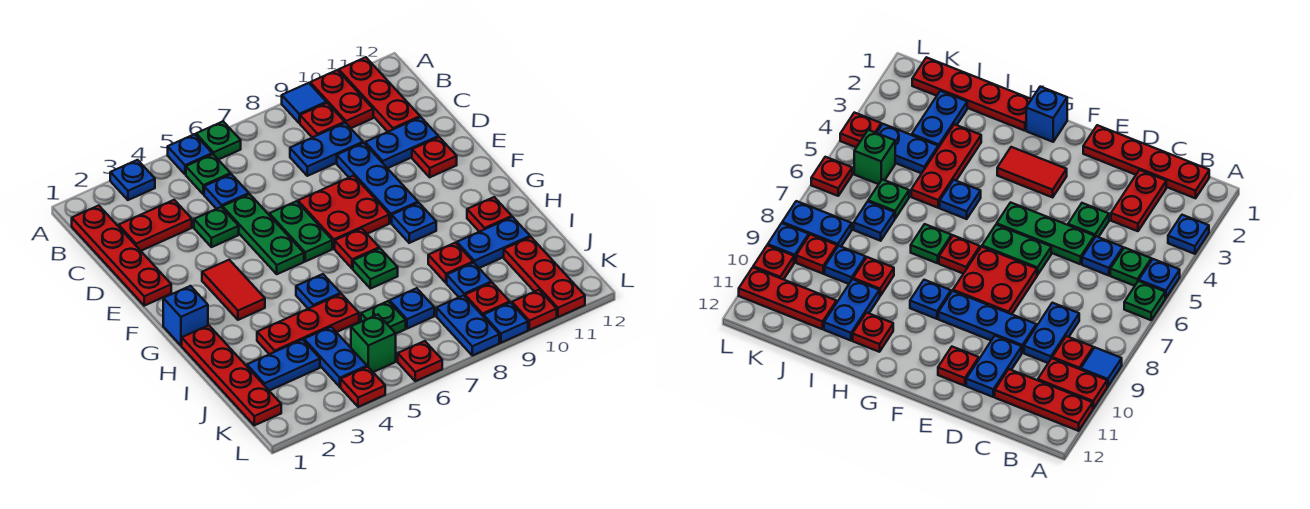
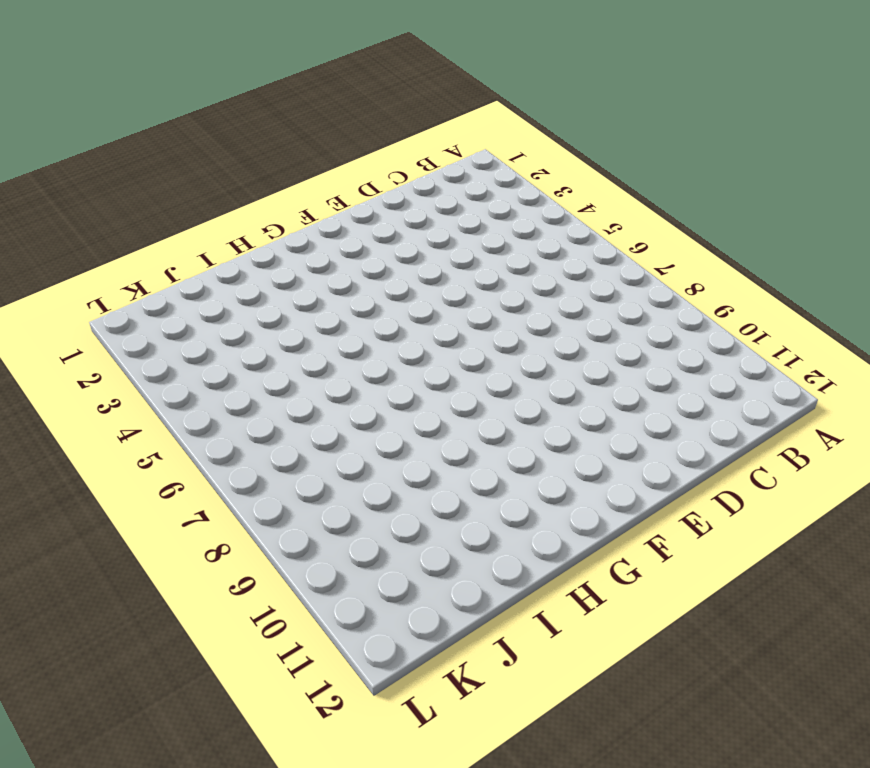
none -> blue 1x1 plate [110,160,155,200]
none -> blue 1x1 plate [168,134,212,174]
none -> green 1x1 plate [196,122,241,160]
none -> blue 1x1 tile [282,83,326,123]

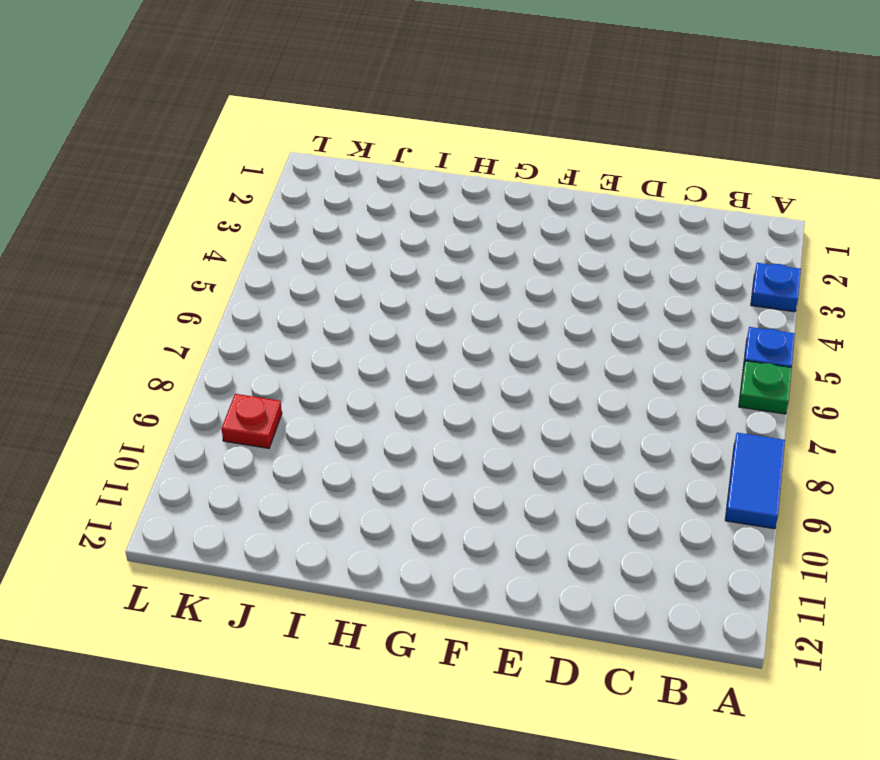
blue 1x2 tile [725,433,785,529] -> blue 1x1 tile [282,83,326,123]
none -> red 1x2 plate [310,70,373,128]
none -> red 1x3 plate [339,57,420,132]
none -> red 1x4 plate [72,206,171,306]
none -> green 1x1 plate [186,154,231,194]

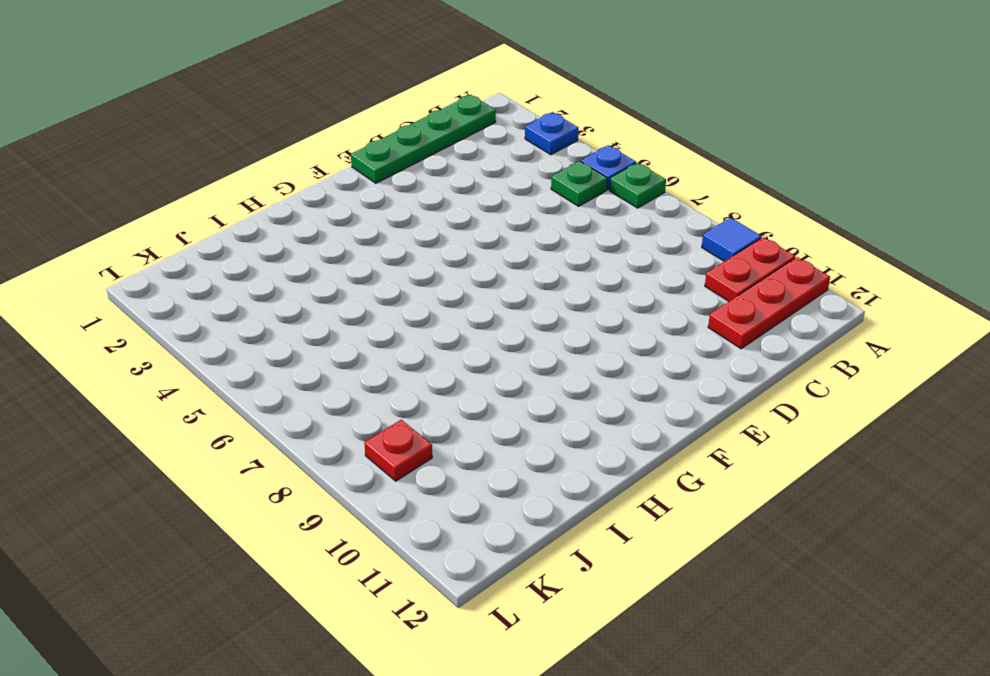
green 1x4 plate [351,95,496,183] -> red 1x4 plate [72,206,171,306]
none -> red 1x1 plate [300,103,345,138]
none -> red 1x2 plate [119,200,192,251]
none -> blue 1x1 plate [204,174,249,209]
none -> blue 1x2 plate [290,123,363,176]

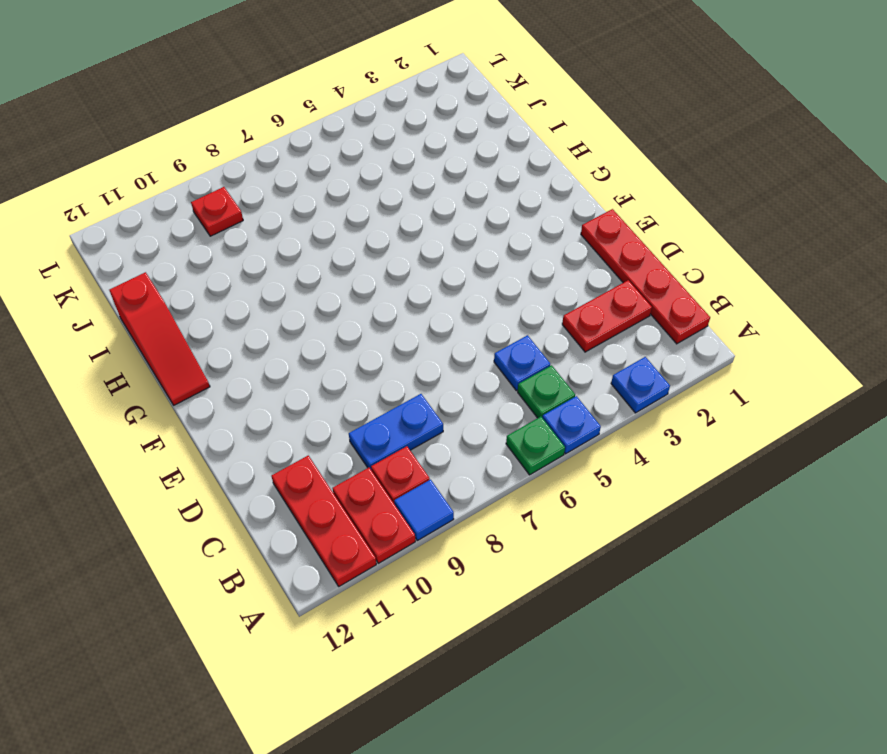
red 1x3 slope [109,272,210,405] -> none
none -> green 1x1 plate [194,207,239,247]
none -> green 1x3 plate [223,194,304,274]
none -> blue 1x3 plate [337,143,418,223]
none -> blue 1x2 plate [365,117,438,168]

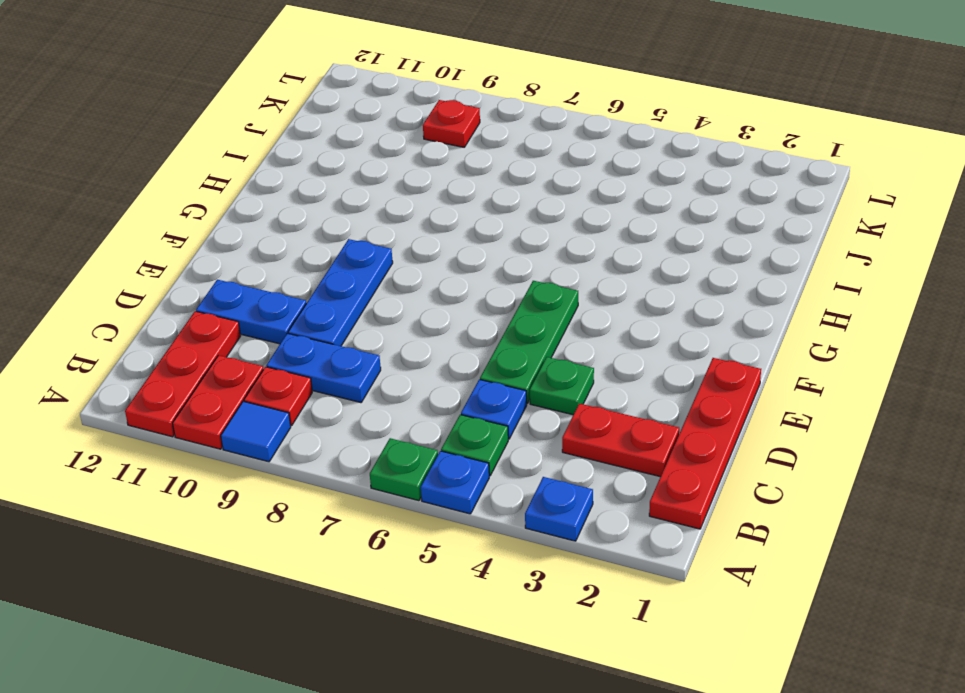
none -> green 1x2 plate [269,201,332,261]
none -> red 2x2 plate [298,176,389,249]
none -> red 1x1 plate [412,137,457,177]
none -> red 1x2 tile [202,260,265,320]

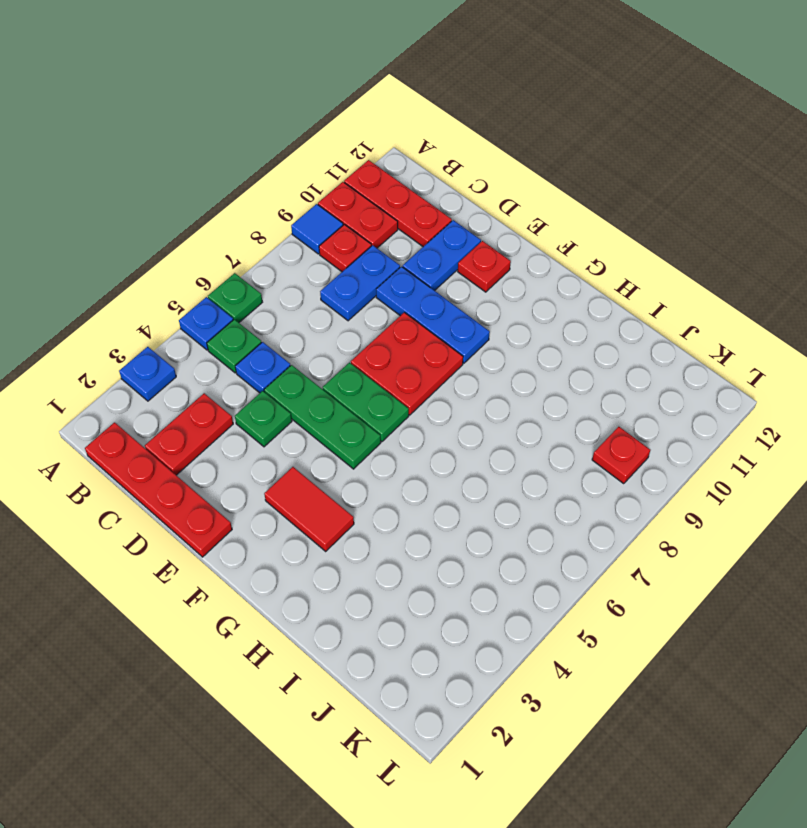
none -> blue 1x1 brick [163,286,208,346]
none -> red 1x1 plate [335,228,379,269]
none -> blue 1x1 plate [392,203,436,243]
none -> red 1x4 plate [182,325,281,425]

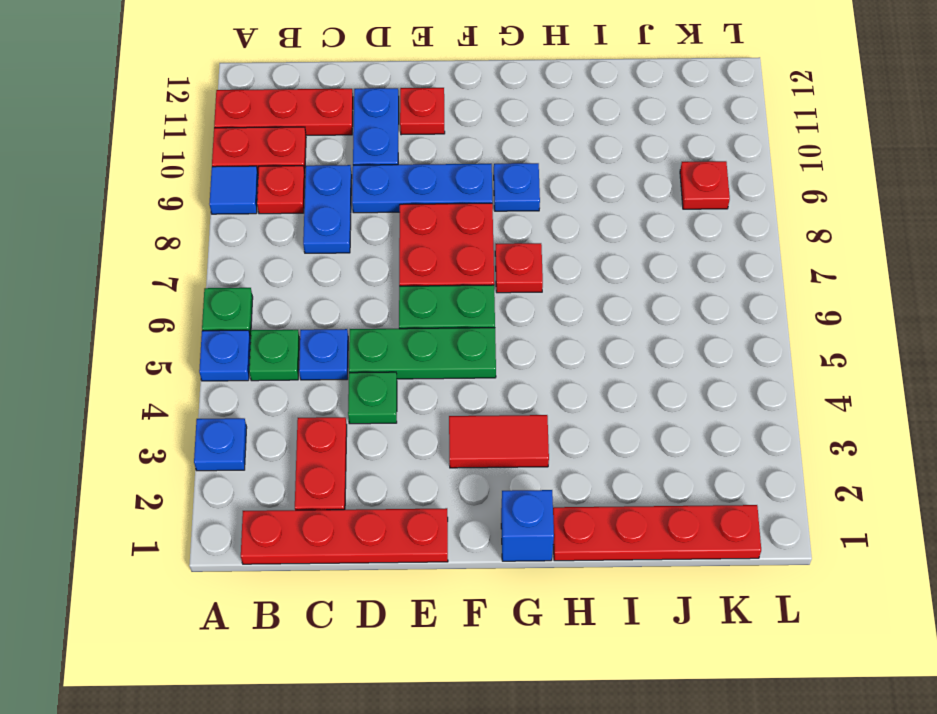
none -> blue 1x1 plate [296,274,341,309]
none -> green 1x1 plate [353,248,398,289]
none -> red 1x1 plate [467,197,512,232]
none -> red 1x3 plate [257,294,359,354]

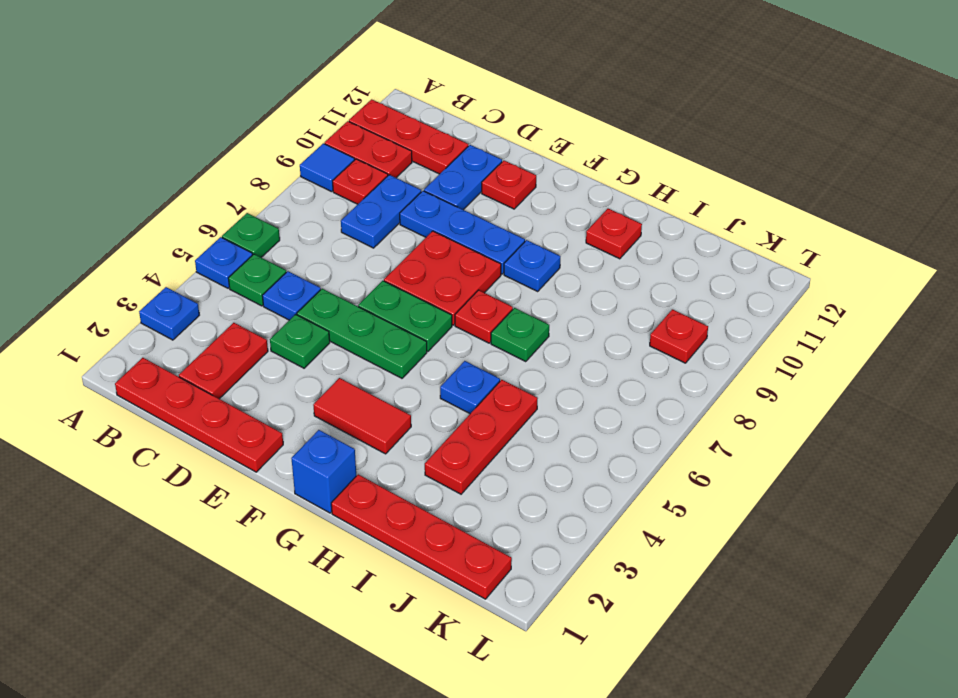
none -> red 1x1 plate [428,243,473,283]
none -> blue 1x2 plate [457,217,530,268]
none -> blue 1x2 plate [247,340,320,391]
none -> blue 1x2 plate [304,327,367,387]

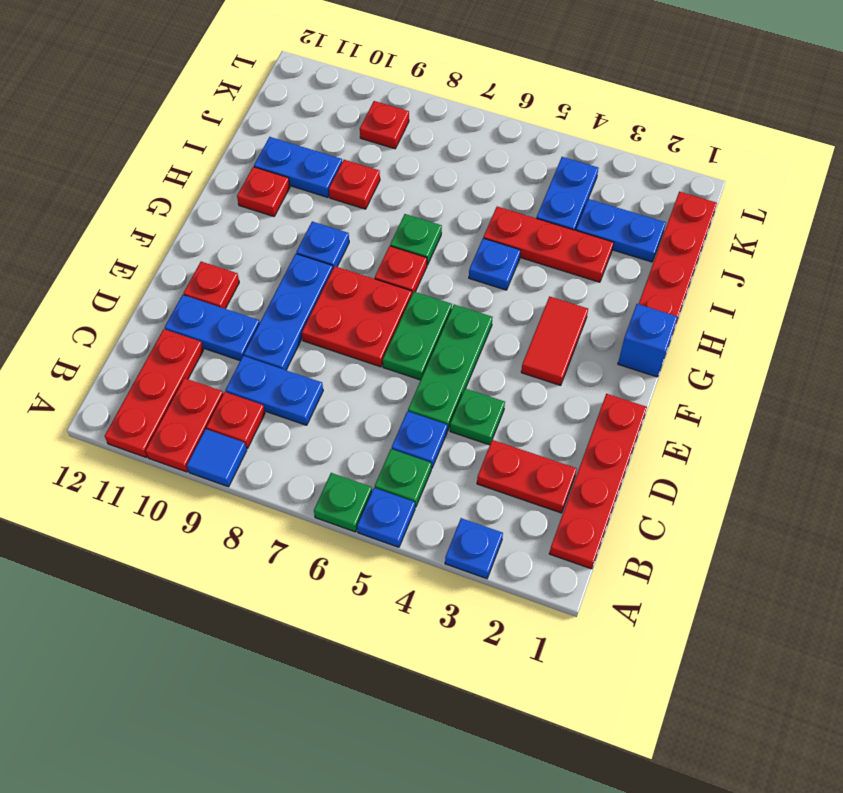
none -> green 1x1 plate [361,301,406,334]
none -> blue 1x1 plate [390,288,434,329]
none -> blue 1x1 plate [447,263,491,297]
none -> red 1x3 plate [504,237,585,317]

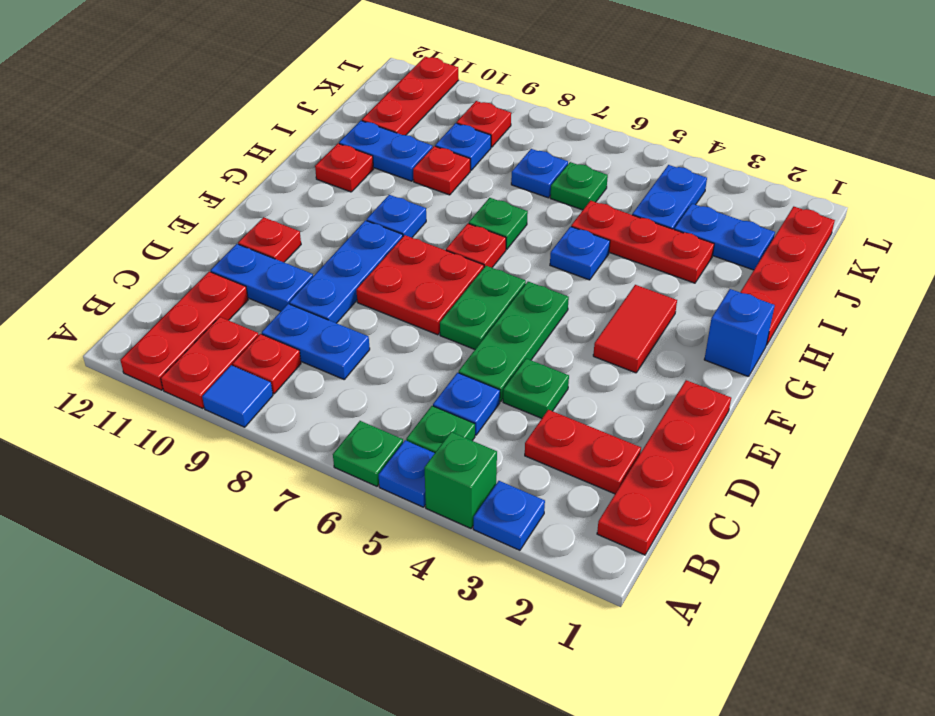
green 1x1 brick [424,432,497,528] -> green 1x1 brick moved to [351,315,396,372]
none -> blue 1x2 plate [437,295,499,356]
none -> red 1x1 plate [341,367,385,407]
none -> red 1x1 plate [398,341,442,381]
none -> blue 1x1 plate [483,303,528,343]

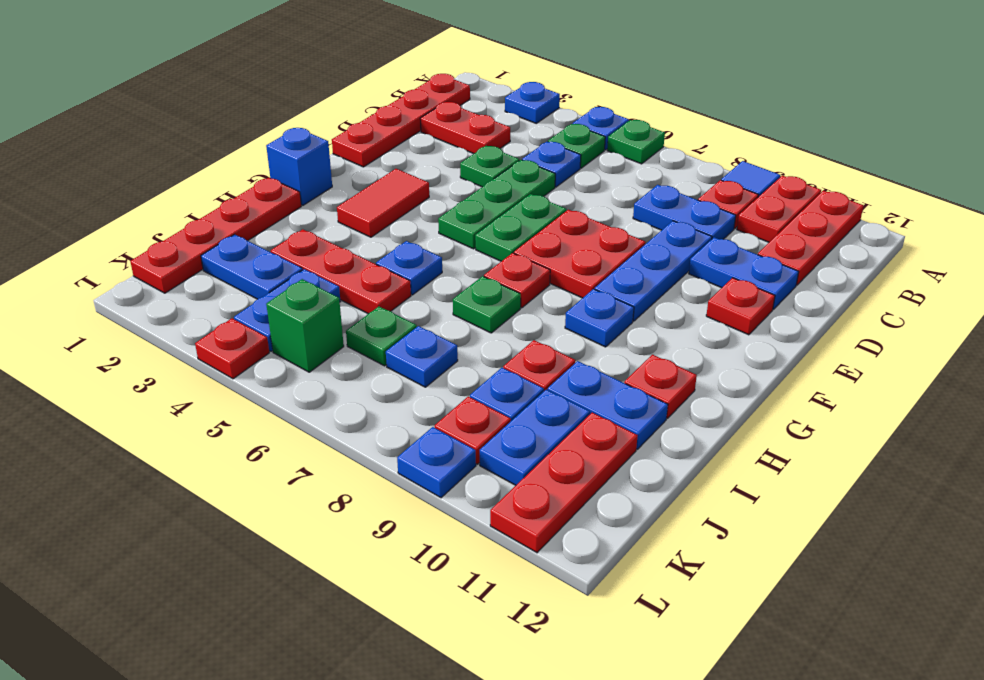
blue 1x2 plate [480,390,590,485] -> blue 1x2 plate moved to [437,295,499,356]
none -> red 1x1 plate [398,341,442,381]
none -> red 1x1 plate [512,290,557,330]

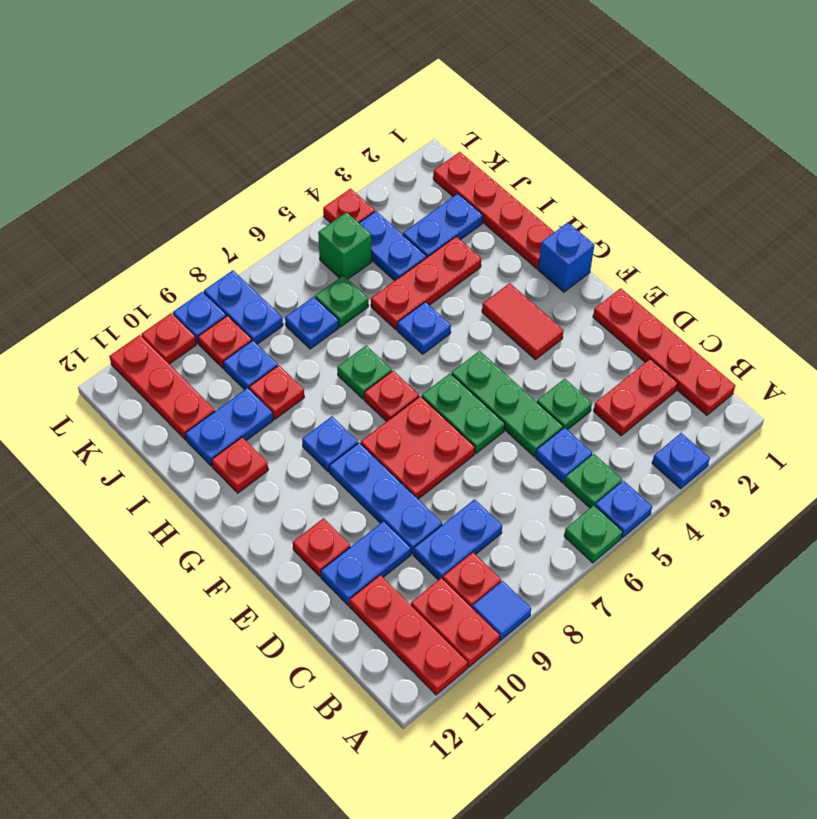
none -> red 1x1 plate [398,341,442,381]

